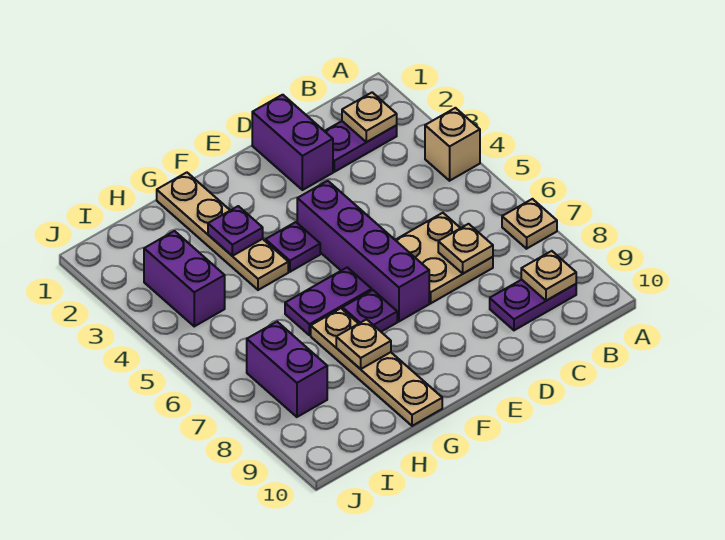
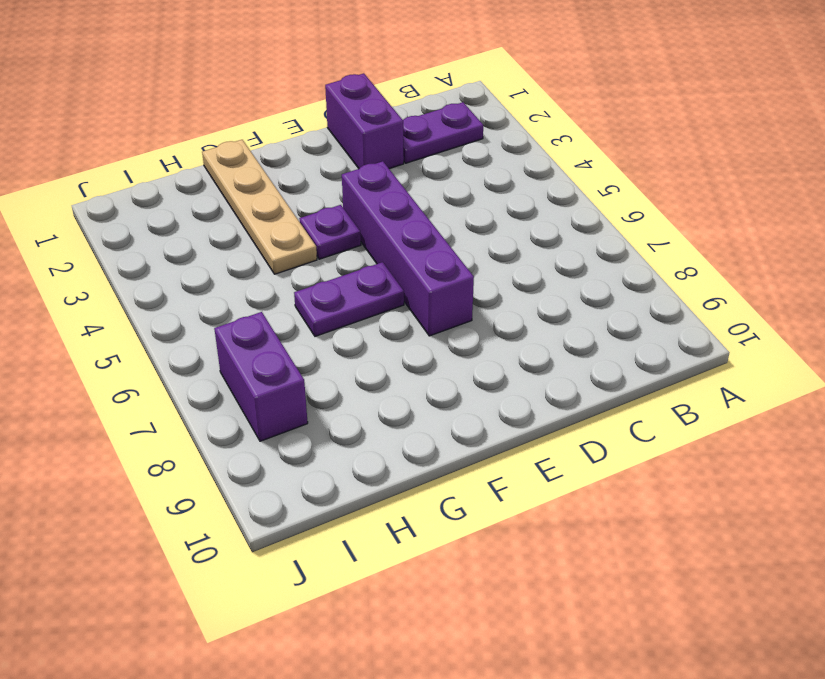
none -> tan 1x1 brick [425,108,480,181]
none -> tan 1x1 plate [502,199,557,249]
none -> purple 1x2 plate [490,280,576,330]

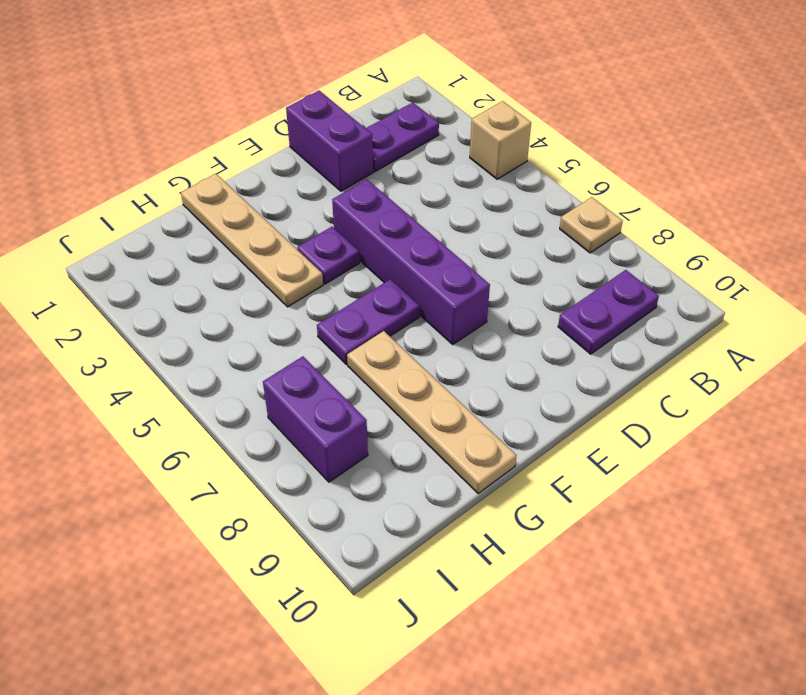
none -> tan 2x2 plate [396,213,493,303]
none -> purple 1x1 plate [343,290,397,332]
none -> purple 1x2 brick [144,231,225,326]

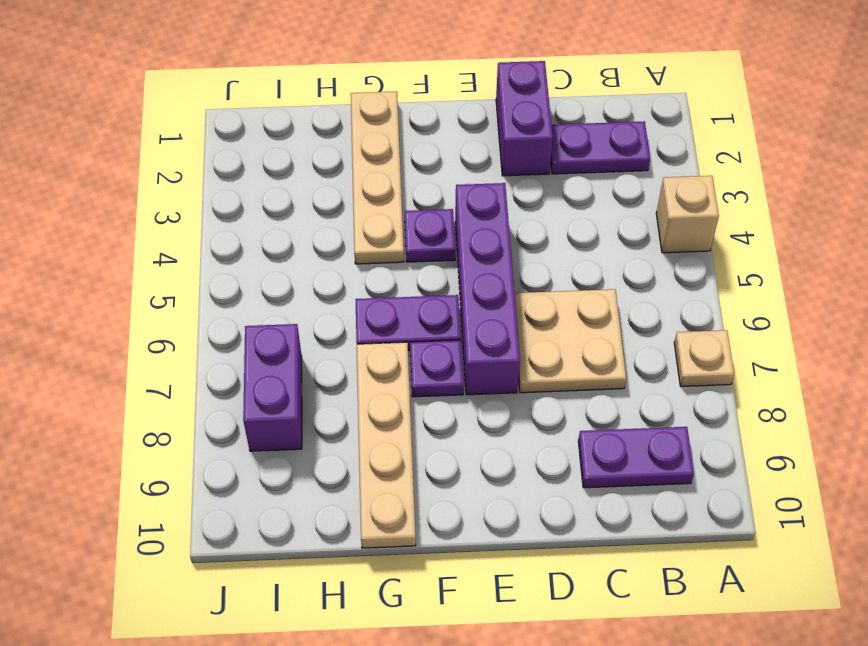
none -> purple 1x2 brick [144,231,225,326]
none -> tan 1x1 plate [342,92,397,142]
none -> tan 1x1 plate [521,251,576,301]

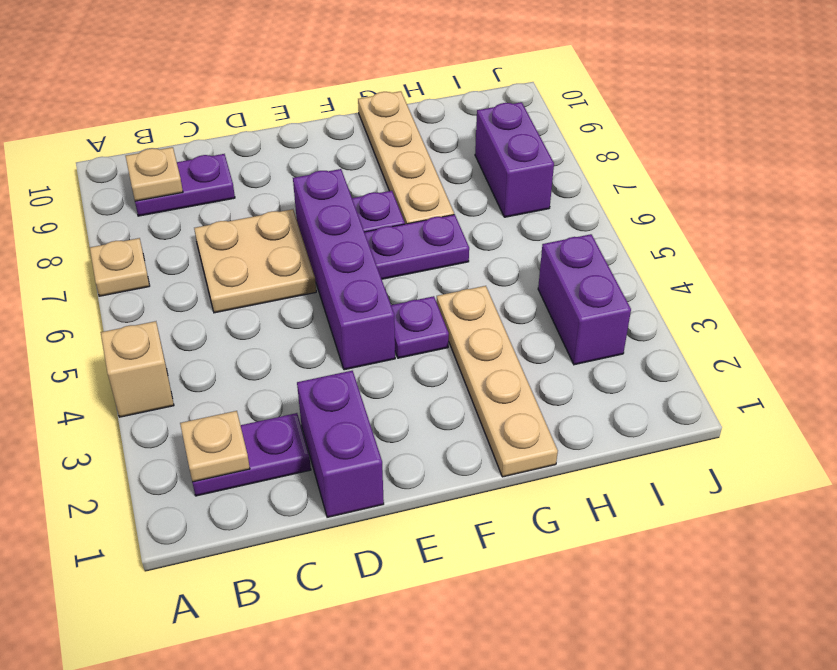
none -> tan 1x1 plate [438,224,493,273]
none -> purple 1x1 plate [208,206,263,256]
none -> tan 1x1 plate [336,319,391,369]

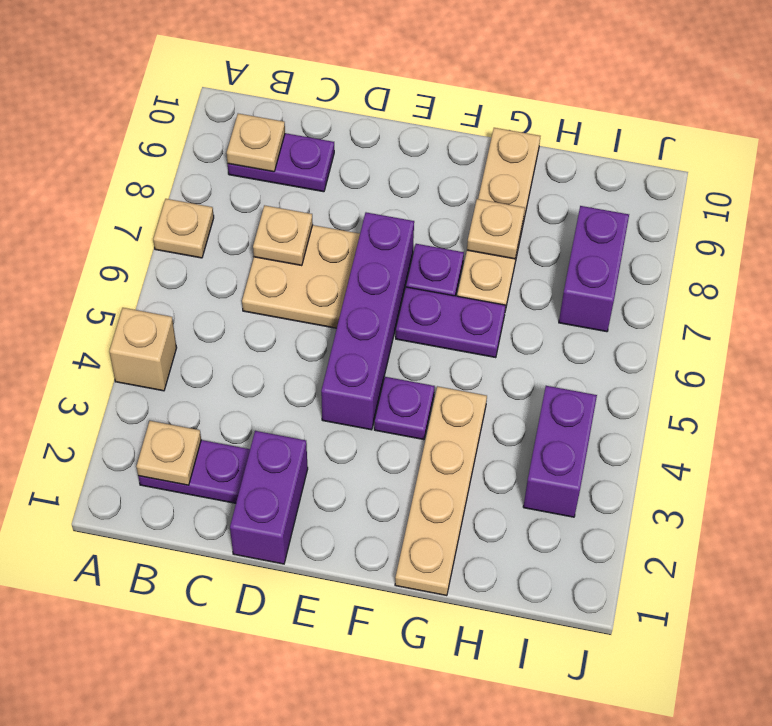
none -> purple 1x1 plate [208,206,263,256]

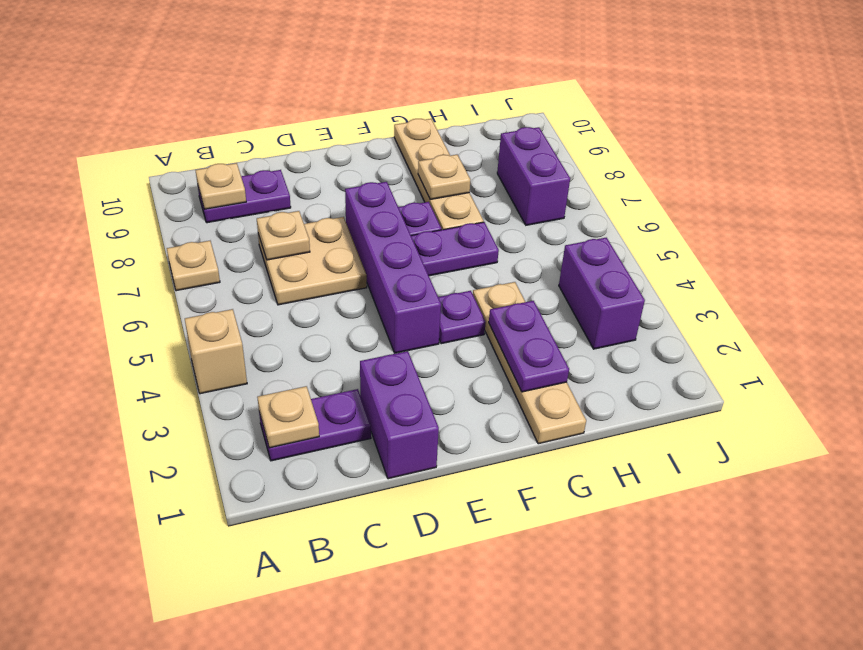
purple 1x2 plate [489,301,569,392] -> purple 1x1 plate [208,206,263,256]

